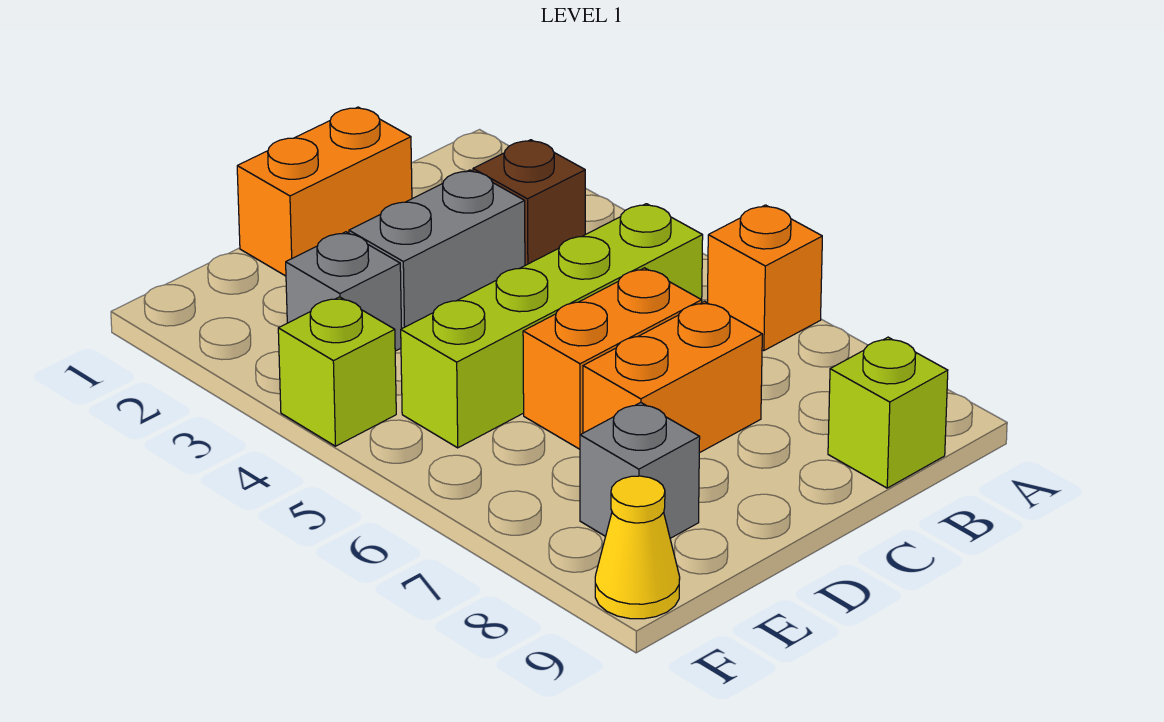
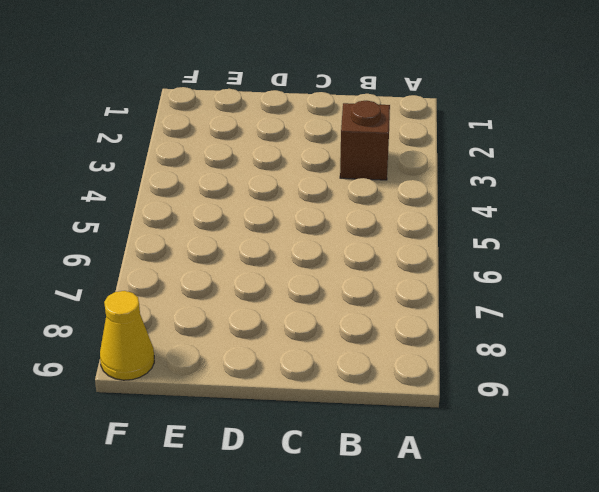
none -> orange 1x1 brick [707,205,822,351]
none -> lime 1x4 brick [401,204,703,448]
none -> lime 1x1 brick [828,337,948,488]

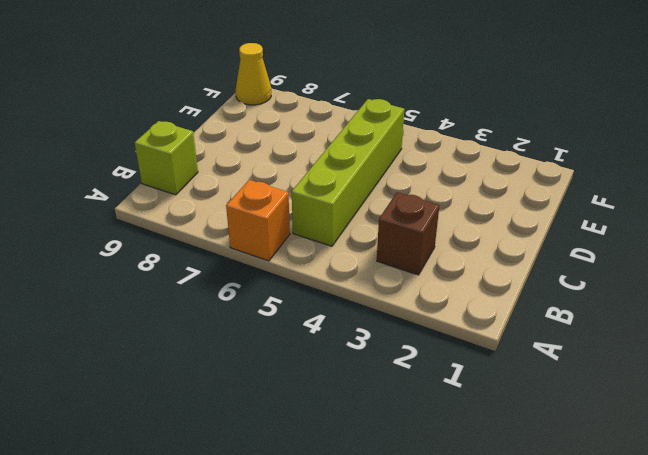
none -> orange 1x2 brick [237,107,412,276]
none -> grey 1x2 brick [349,170,525,328]
none -> orange 1x2 brick [523,268,702,449]

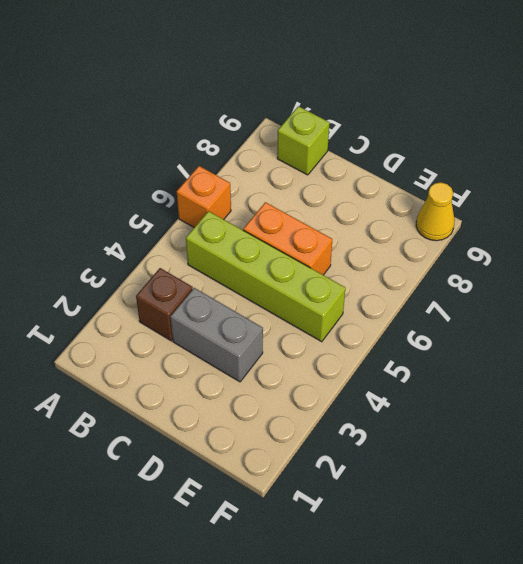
none -> orange 1x2 brick [237,107,412,276]
none -> orange 1x2 brick [583,302,762,453]
none -> grey 1x1 brick [286,232,402,351]

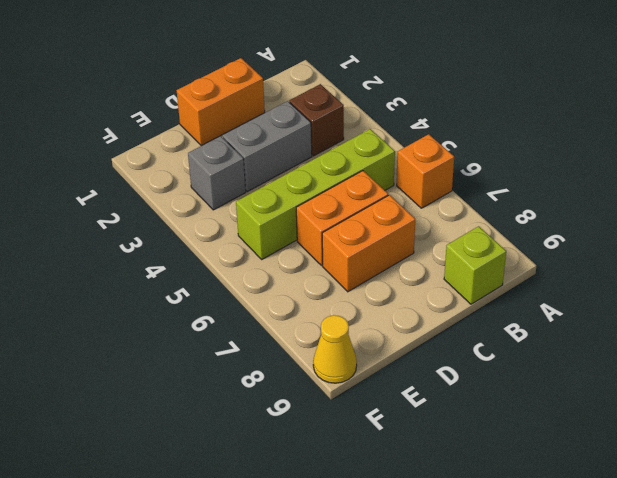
none -> grey 1x1 brick [580,402,700,538]
none -> lime 1x1 brick [278,297,396,446]

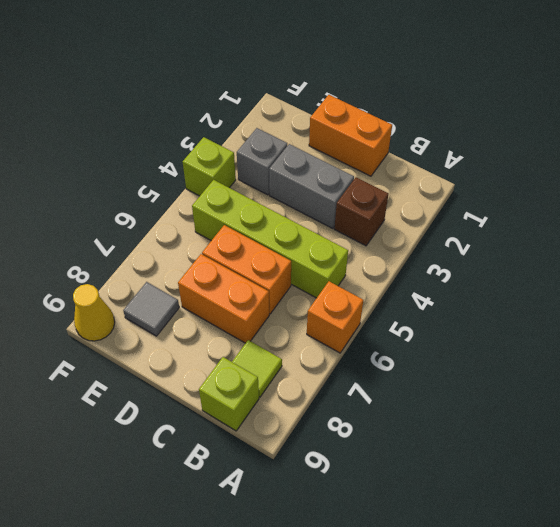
lime 1x1 tile [232,340,282,397] -> none
grey 1x1 tile [123,282,179,336] -> grey 1x1 brick [580,402,700,538]

